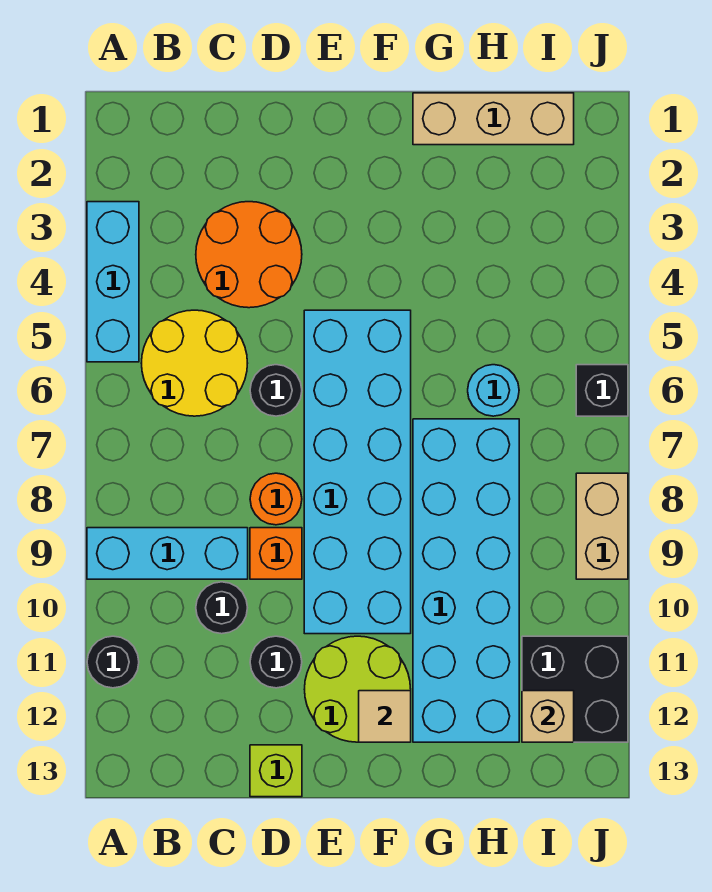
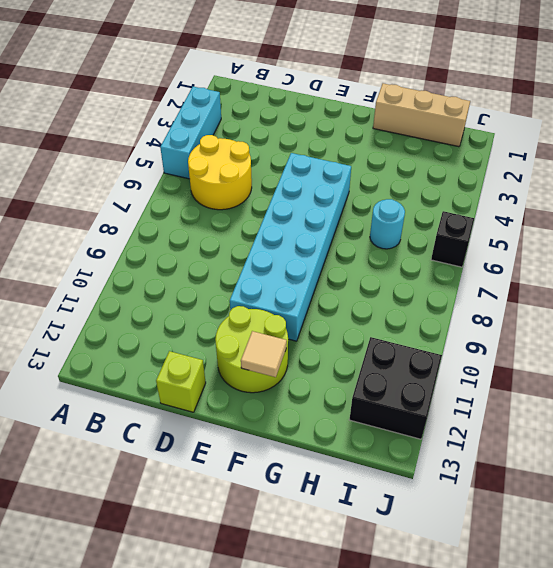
none -> cyan 1x3 brick [87,528,248,579]
none -> black 1x1 round brick [87,636,139,688]
none -> orange 2x2 round brick [196,202,302,308]

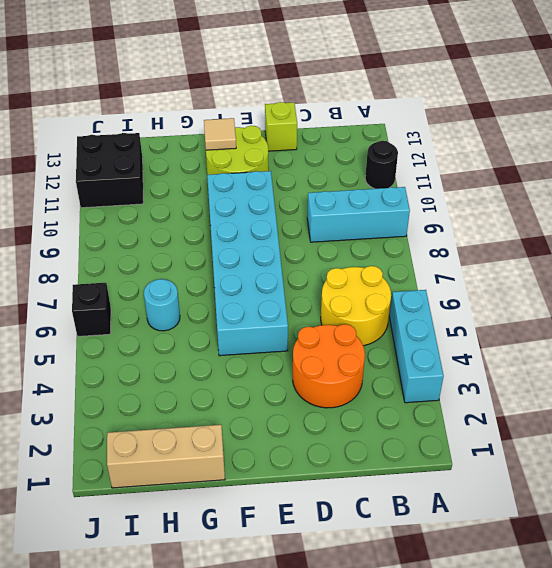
none -> black 1x1 round brick [196,582,247,634]
none -> black 1x1 round brick [250,365,302,416]
none -> orange 1x1 round brick [250,473,302,525]

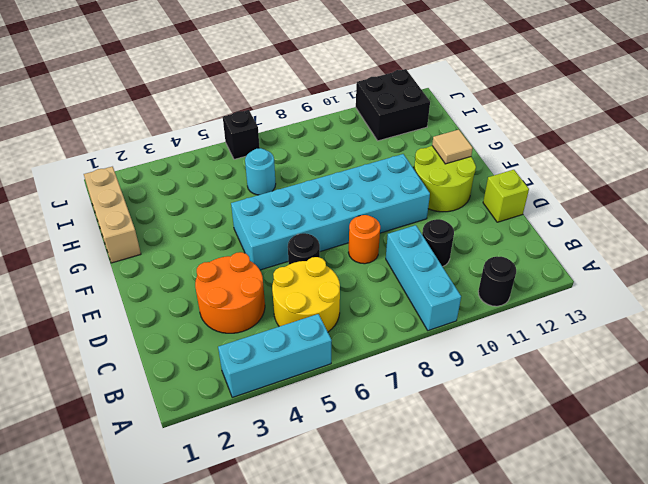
none -> orange 1x1 brick [250,528,302,579]
none -> black 1x1 round brick [250,636,302,688]
none -> cyan 2x6 brick [413,419,519,742]

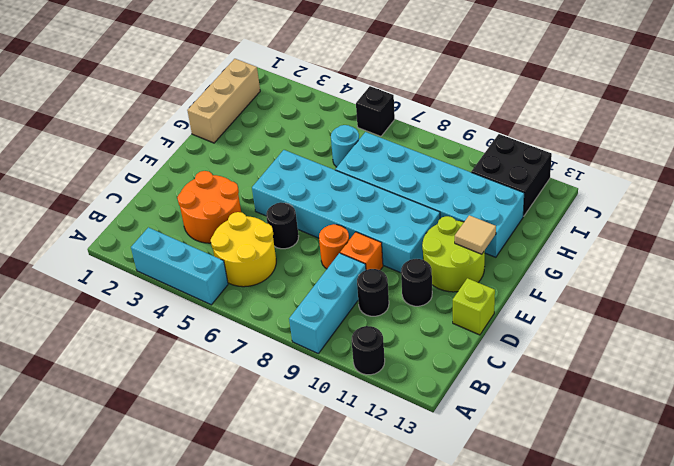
none -> tan 1x2 brick [576,473,628,579]
none -> tan 1x1 brick [522,691,574,742]

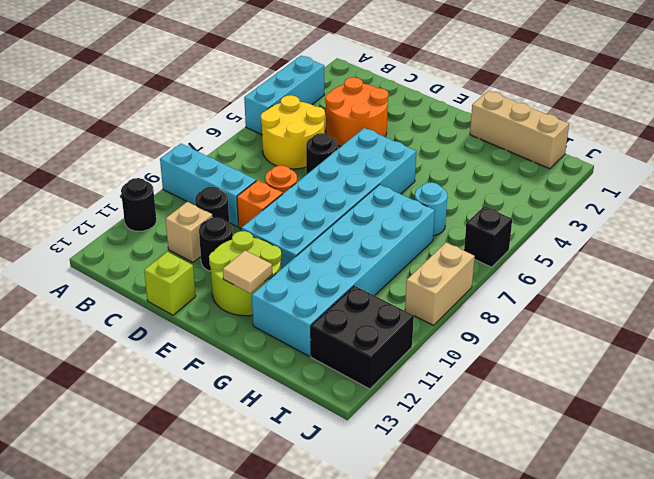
tan 1x1 brick [166,202,213,262] -> tan 1x1 brick moved to [522,691,574,742]

